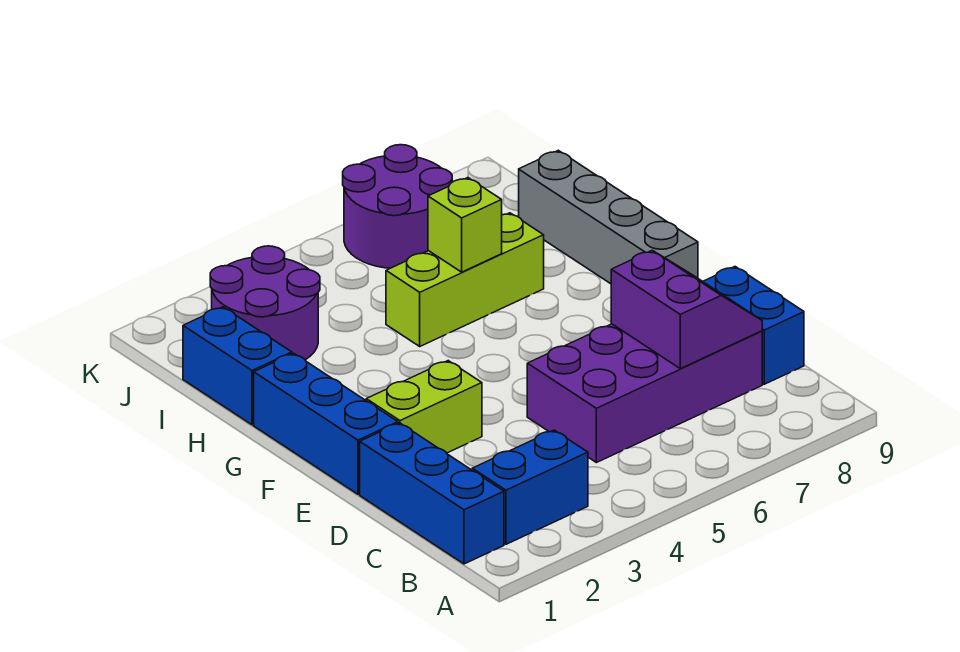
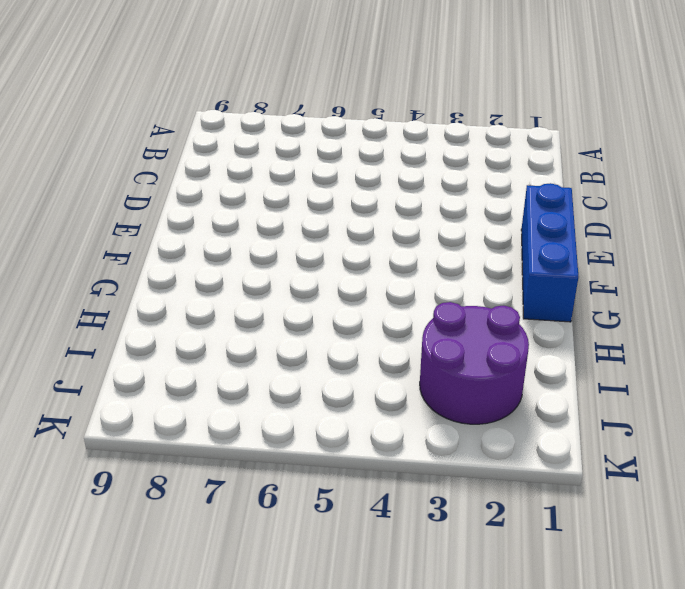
none -> blue 1x3 brick [360,423,504,564]
none -> blue 1x2 brick [472,430,588,544]
none -> purple 2x4 brick [527,324,762,463]

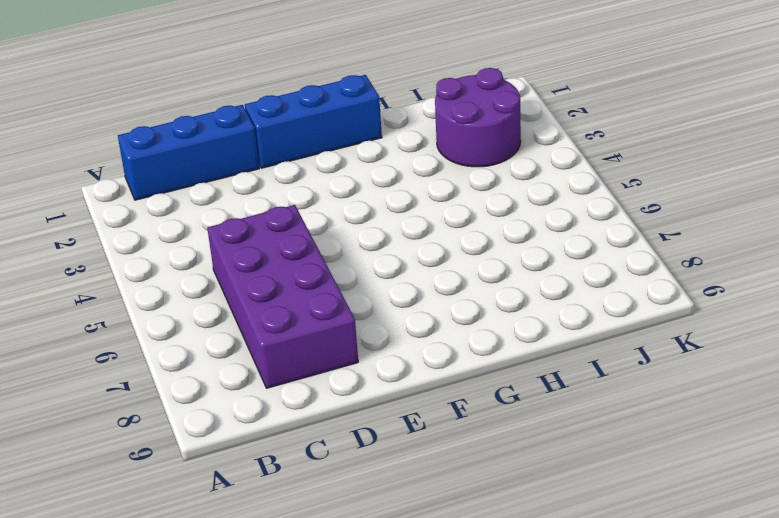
none -> blue 1x2 brick [472,430,588,544]
none -> blue 1x2 brick [703,267,804,384]
none -> lime 1x2 brick [366,361,482,453]

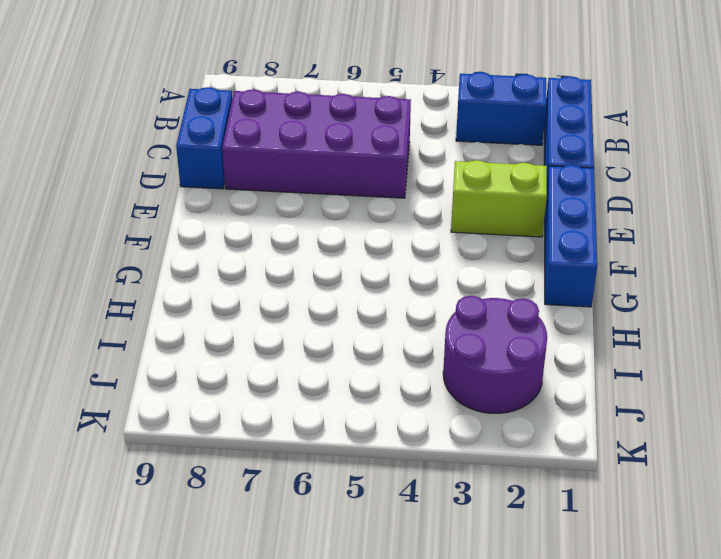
none -> grey 1x4 brick [519,150,698,284]
none -> blue 1x2 brick [183,307,292,425]
none -> lime 1x3 brick [386,213,544,346]

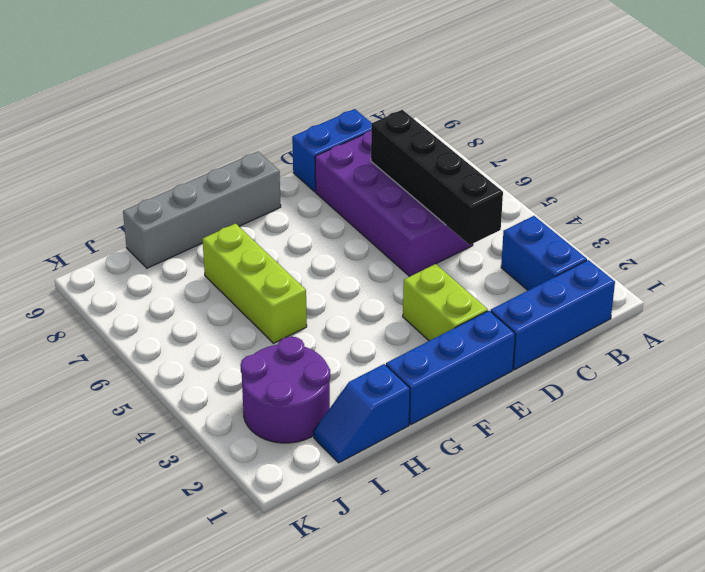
black 1x4 brick [371,110,503,245] -> purple 2x2 slope [611,250,762,369]
blue 1x2 slope [313,364,410,463] -> blue 1x2 brick [183,307,292,425]
none -> purple 2x2 round brick [343,145,452,268]
none -> lime 1x1 brick [428,178,502,272]

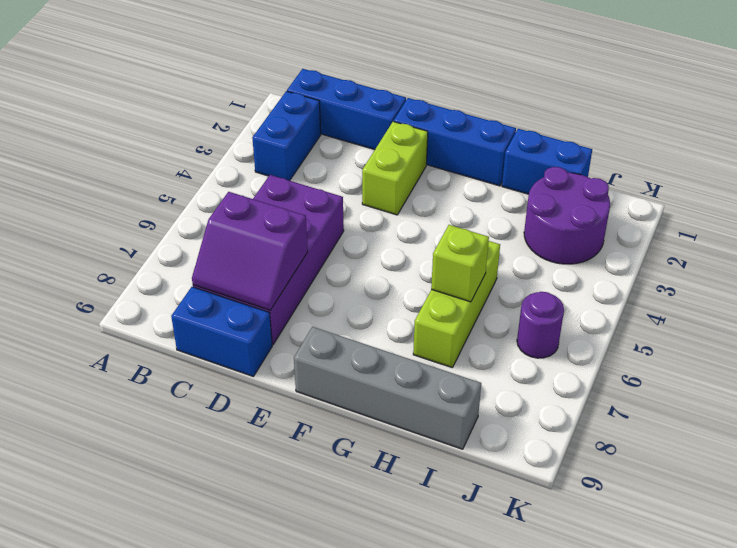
purple 1x1 round brick [517,292,564,358] -> purple 2x2 round brick [343,145,452,268]

